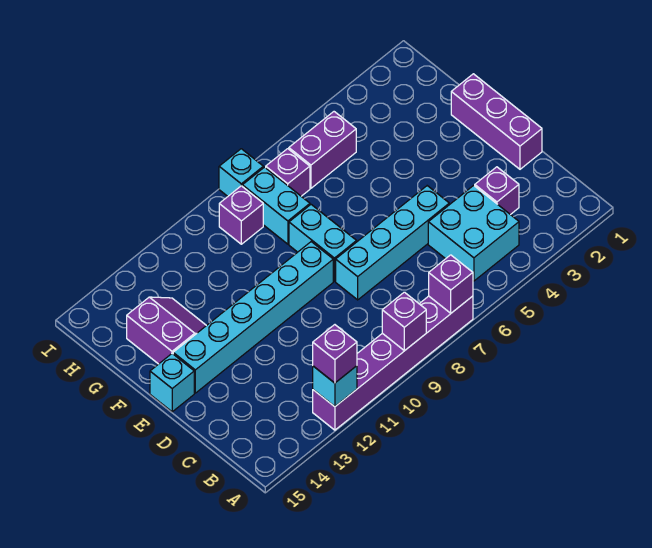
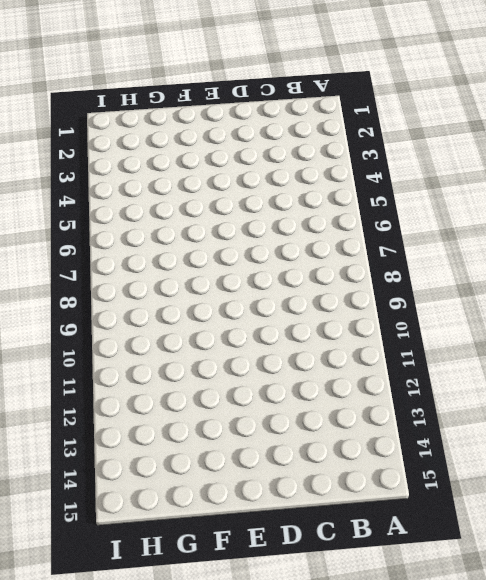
none -> purple 1x6 brick [313,296,473,430]
none -> cyan 2x2 brick [428,185,519,281]
none -> purple 1x1 brick [475,167,519,215]

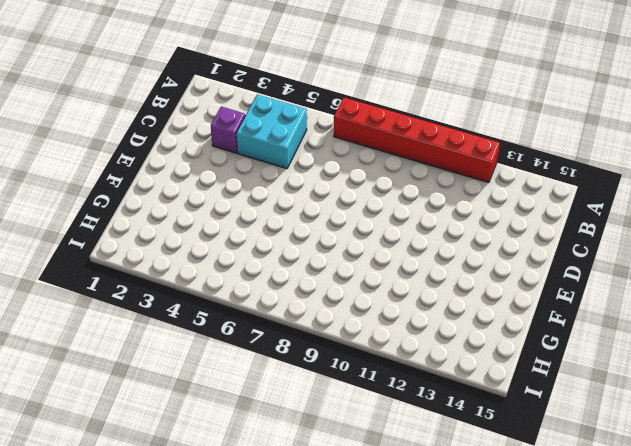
red 1x6 brick [334,97,500,183] -> purple 1x6 brick [313,296,473,430]
none -> purple 1x3 brick [451,74,542,169]
none -> cyan 1x4 brick [336,186,449,300]
none -> cyan 1x2 brick [289,205,357,281]

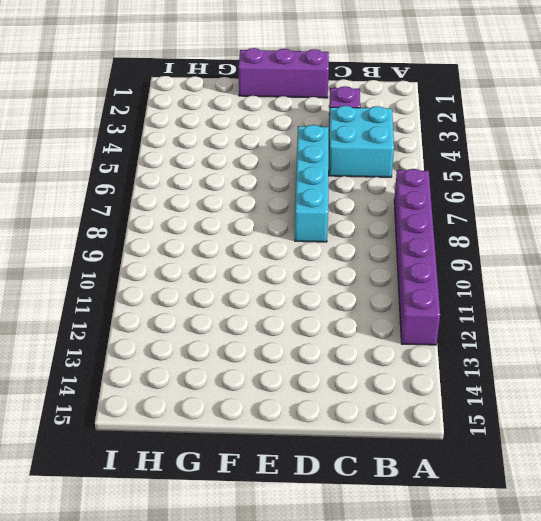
none -> cyan 1x2 brick [289,205,357,281]
none -> cyan 1x6 brick [173,242,333,393]
none -> cyan 1x1 brick [150,354,194,412]

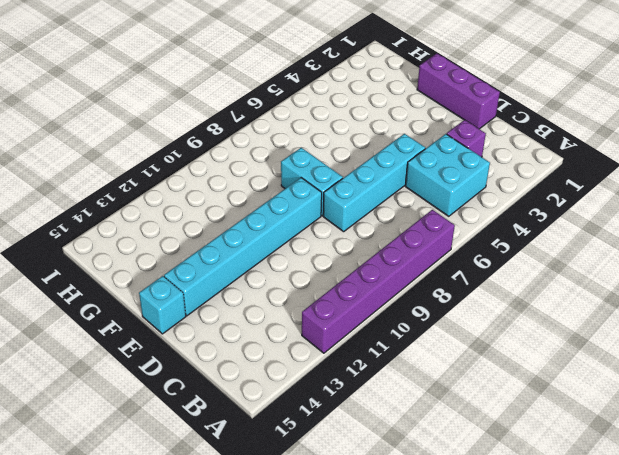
none -> purple 2x2 slope [127,297,206,364]
none -> cyan 1x2 brick [242,167,310,244]
none -> purple 1x2 brick [289,112,356,188]

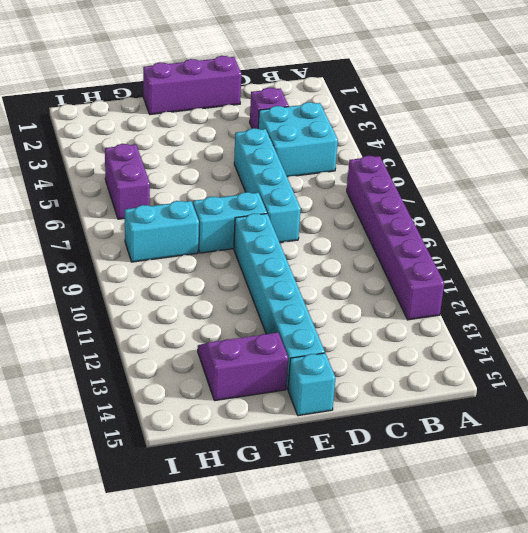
none -> purple 1x1 brick [266,149,310,196]
none -> purple 1x1 brick [219,186,263,244]
none -> cyan 1x1 brick [219,149,263,196]

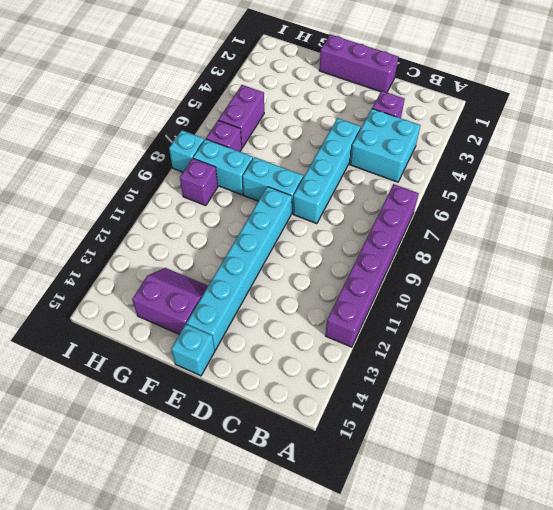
none -> purple 1x1 brick [429,255,473,313]
none -> purple 1x1 brick [382,292,426,351]
none -> cyan 1x1 brick [313,366,357,407]

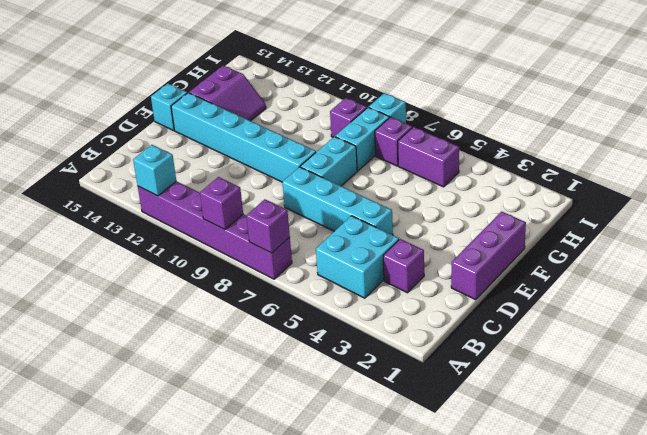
none -> purple 1x1 brick [313,325,357,383]

